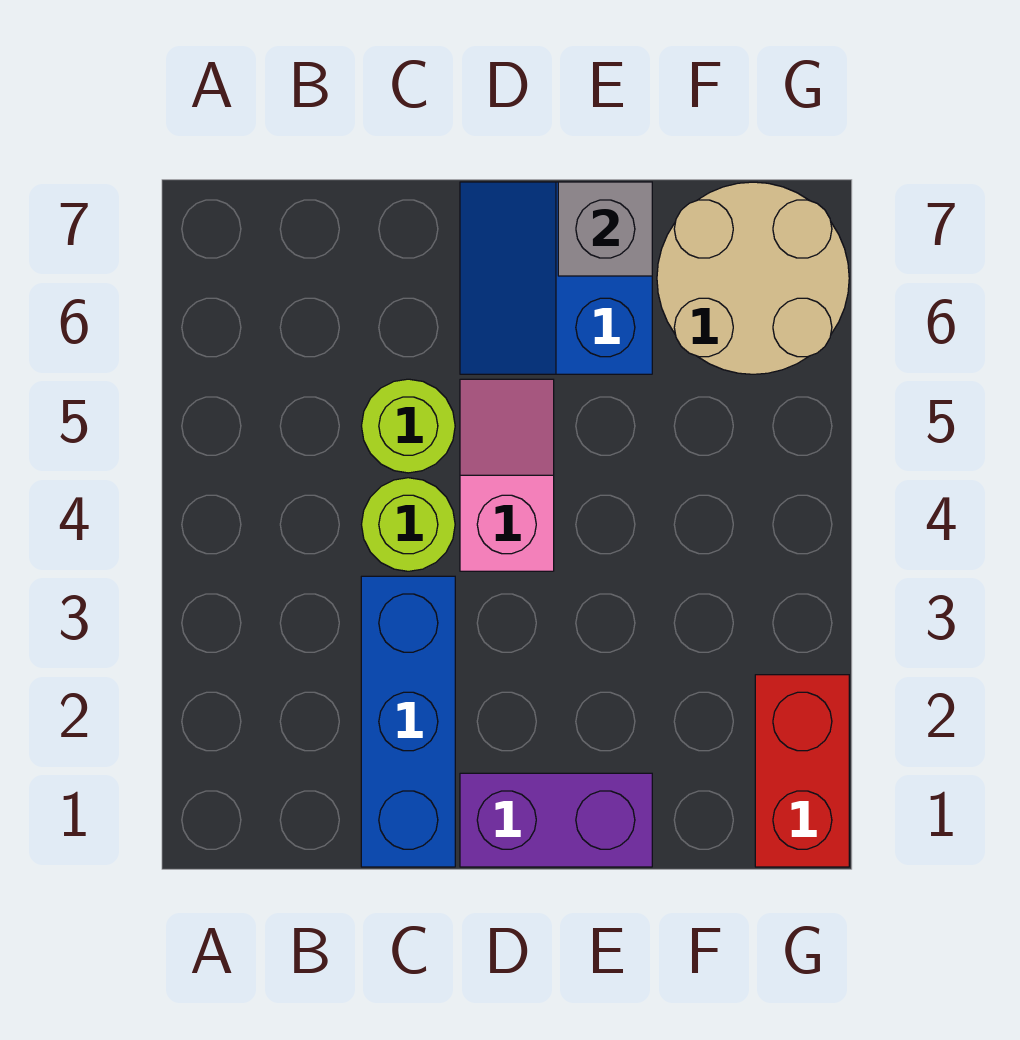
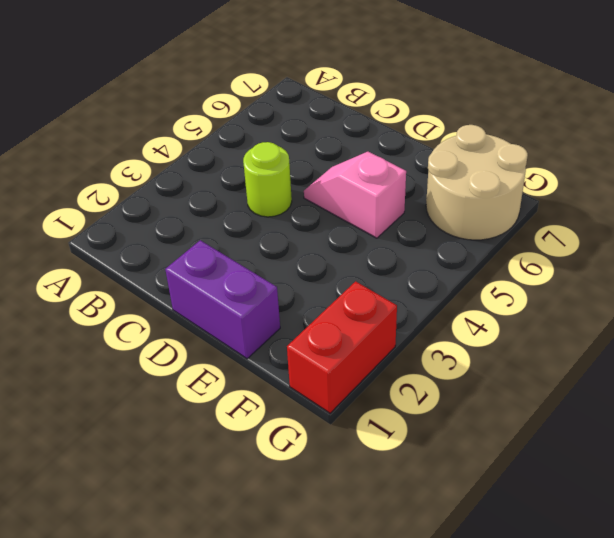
pink 1x2 slope [304,152,406,238] -> pink 1x2 slope turned to [460,379,554,571]
none -> blue 1x3 brick [361,576,455,867]
none -> lime 1x1 round brick [362,379,455,473]

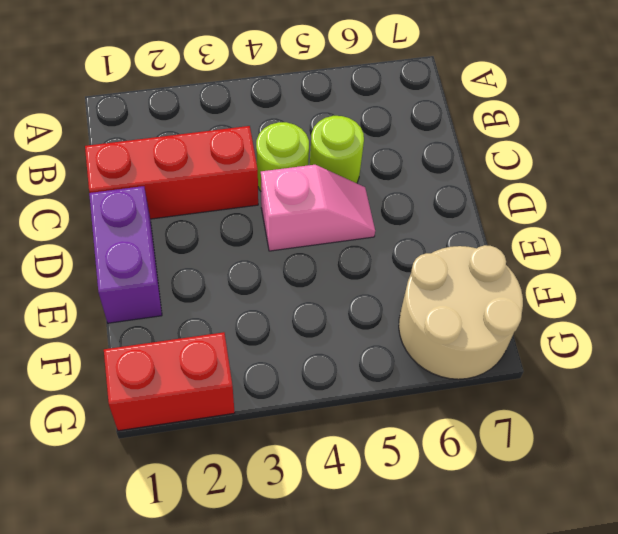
red 1x3 brick [85,126,258,219] -> blue 1x3 brick [361,576,455,867]
none -> blue 2x2 slope [460,182,652,374]
none -> grey 1x1 brick [558,182,652,276]

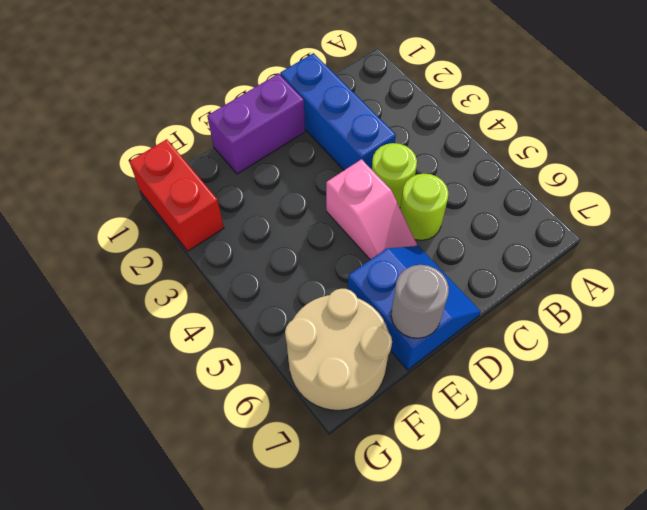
grey 1x1 round brick [391,265,449,338] -> grey 1x1 brick [558,182,652,276]

